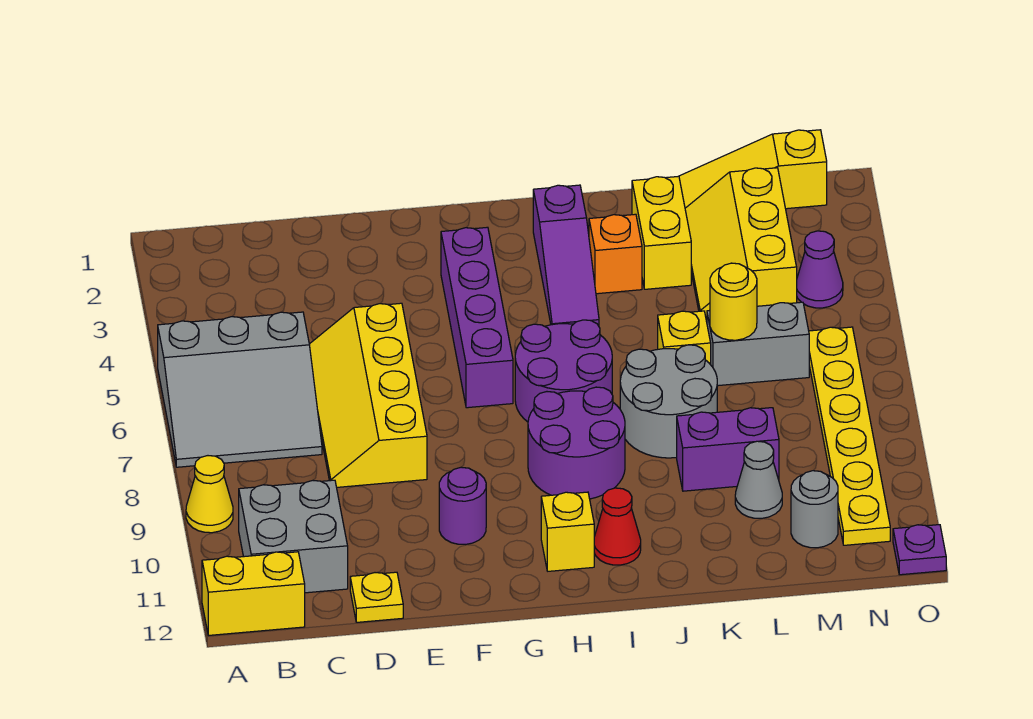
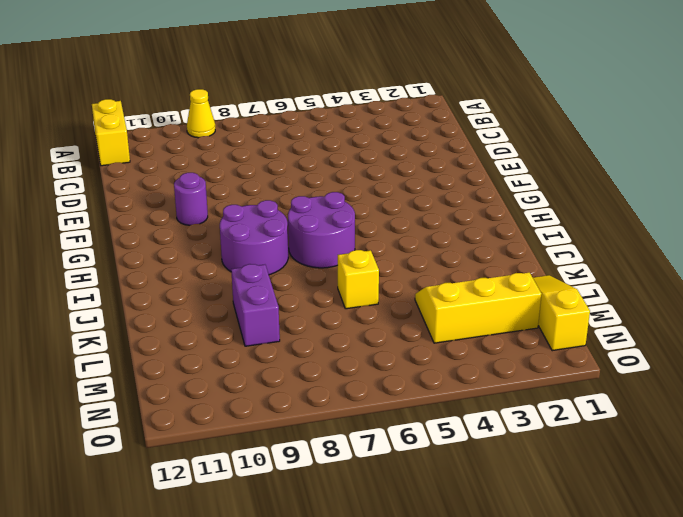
none -> grey 3x3 slope [158,312,322,467]
none -> grey 2x2 brick [239,480,348,593]
none -> yellow 2x4 slope [309,303,427,487]

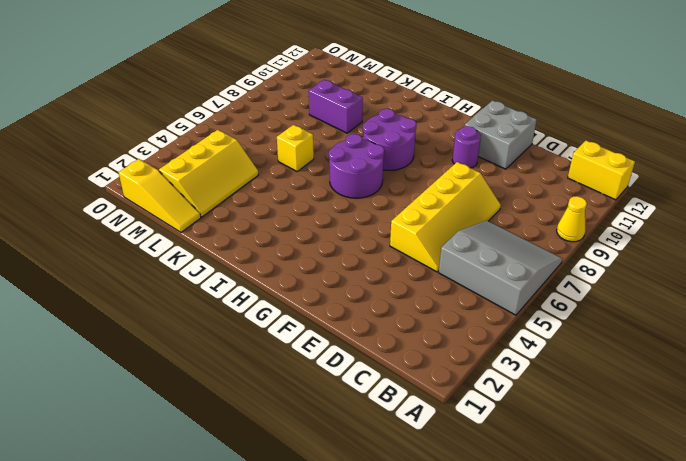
grey 2x2 brick [465,100,537,169] -> grey 2x2 brick moved to [239,480,348,593]
none -> yellow 1x1 plate [350,572,403,622]
none -> purple 1x4 brick [441,227,513,408]
none -> yellow 1x1 brick [541,492,594,571]

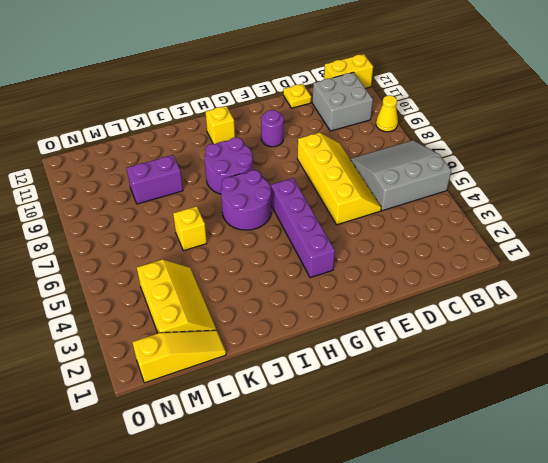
none -> purple 1x3 slope [533,185,599,326]
none -> red 1x1 cone [594,488,641,565]
none -> orange 1x1 brick [589,214,642,294]

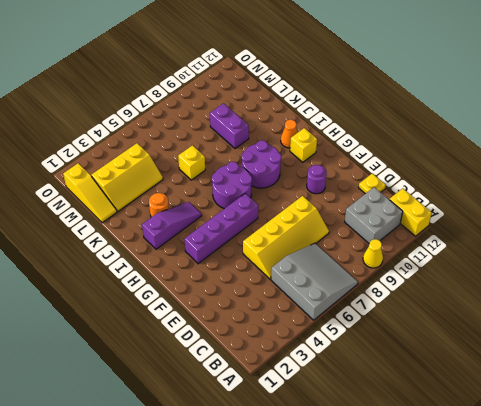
orange 1x1 cone [281,120,297,148] -> red 1x1 cone [594,488,641,565]
orange 1x1 round brick [149,193,169,217] -> orange 1x1 brick [589,214,642,294]
none -> grey 2x2 round brick [620,345,717,458]
none -> yellow 1x2 brick [632,176,691,289]
none -> grey 1x2 brick [707,302,809,386]

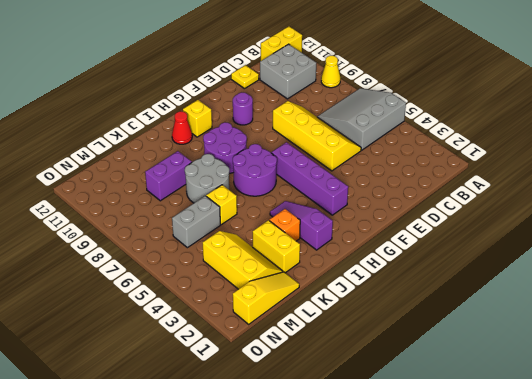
none -> grey 1x1 cone [735,441,782,518]
none -> grey 1x1 round brick [791,471,838,548]
none -> purple 1x1 cone [797,231,843,308]

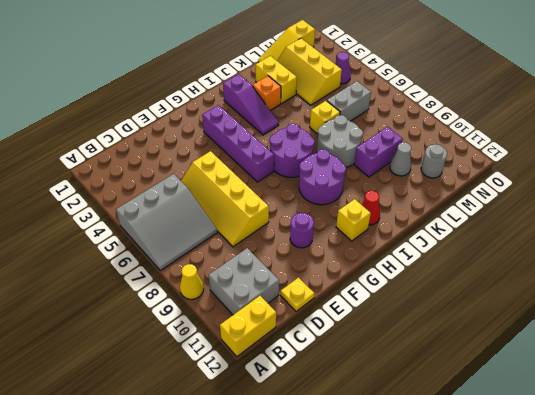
none -> yellow 1x6 plate [809,327,890,545]
none -> purple 1x1 plate [893,525,946,575]
none -> yellow 1x1 round brick [710,263,757,340]

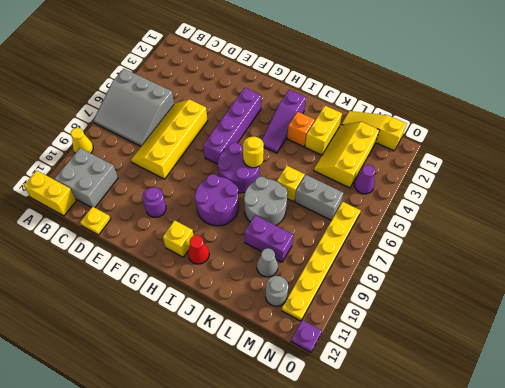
yellow 1x1 round brick [243,137,264,168] -> yellow 1x1 round brick moved to [710,263,757,340]

